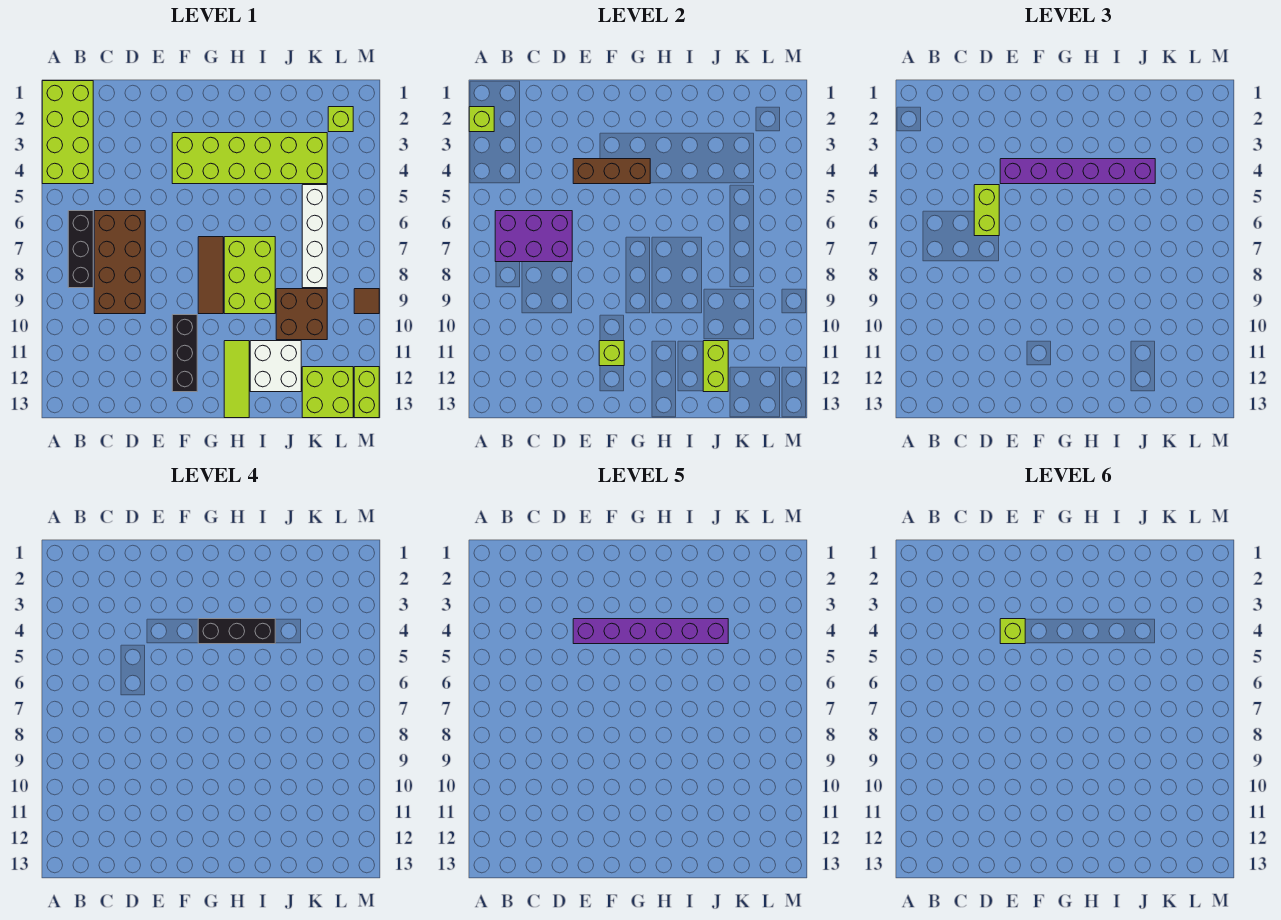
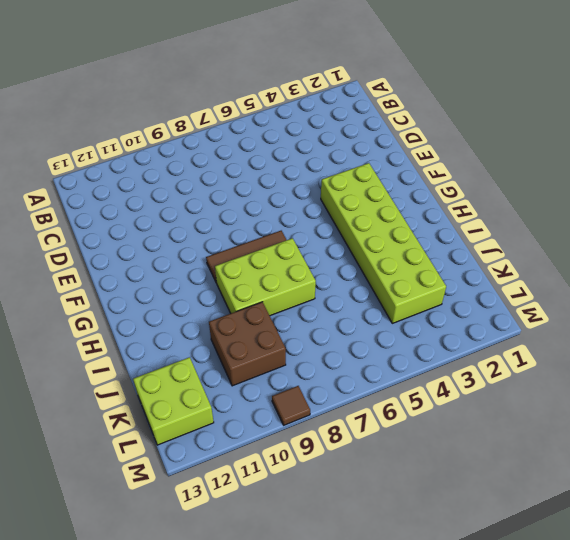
none -> lime 2x4 brick [42,81,93,184]
none -> black 1x3 brick [68,211,93,288]
none -> brown 2x4 brick [94,211,145,314]

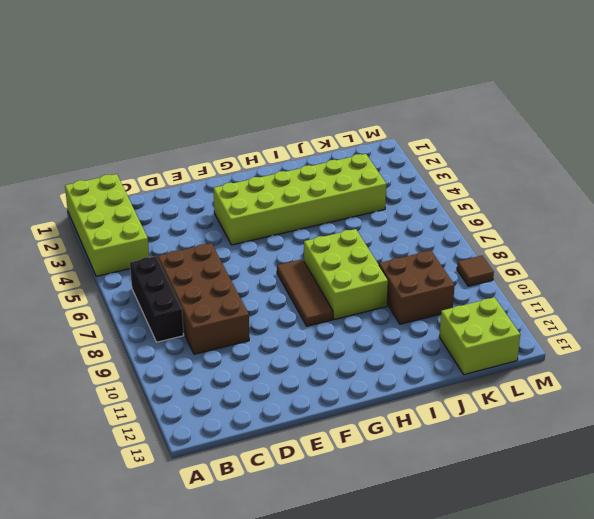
none -> black 1x3 brick [172,315,197,392]
none -> lime 1x3 tile [224,341,249,418]
none -> white 2x2 brick [250,341,301,392]

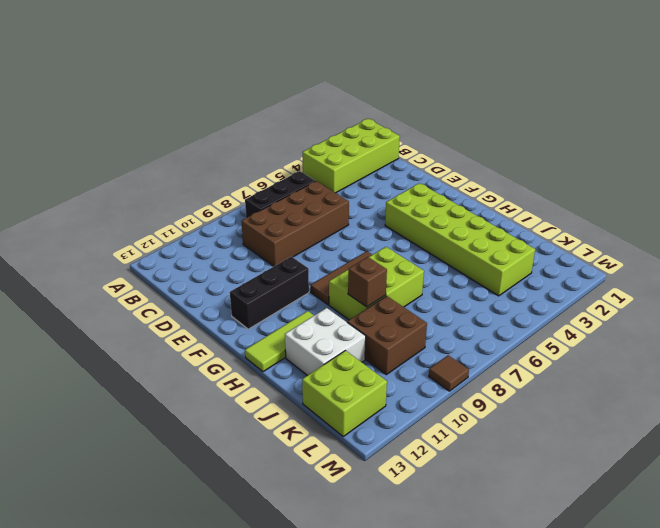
brown 1x1 brick [348,257,387,307] -> none
none -> white 1x4 brick [302,185,327,288]
none -> lime 1x1 brick [328,107,353,132]
none -> lime 1x2 brick [354,367,379,418]

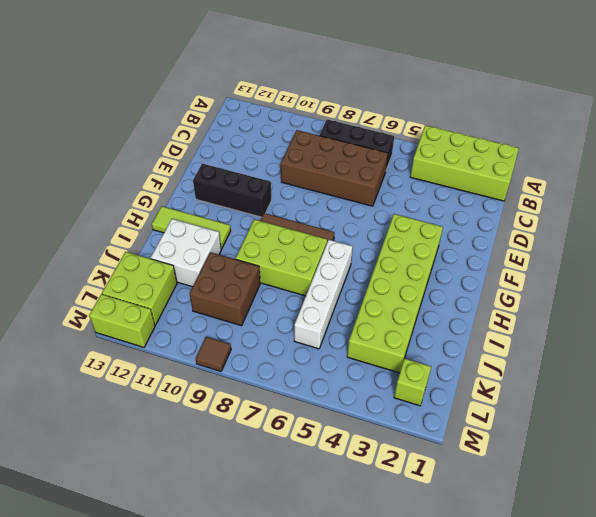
white 1x4 brick [294,240,353,349] -> white 1x4 brick turned to [302,185,327,288]
none -> lime 1x1 brick [469,107,494,132]
none -> purple 2x3 brick [495,211,572,262]
none -> brown 1x3 brick [573,159,650,184]

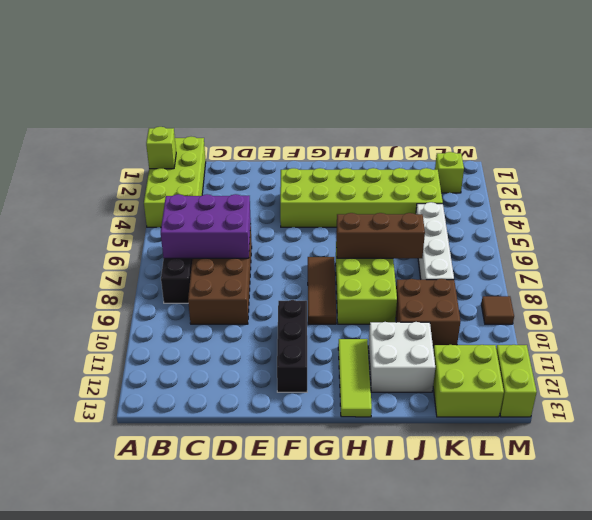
brown 1x3 brick [336,213,425,258] -> brown 1x3 brick moved to [573,159,650,184]
none -> lime 1x1 brick [599,341,624,366]
none -> lime 1x2 brick [703,341,728,392]
none -> lime 1x2 brick [974,185,999,236]

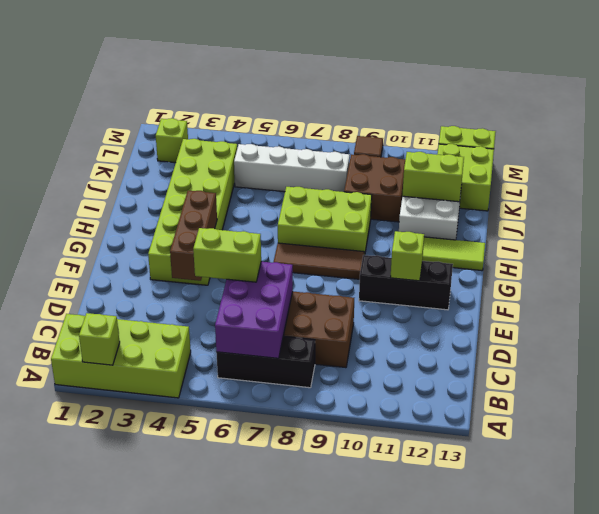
none -> purple 1x6 brick [1000,159,1155,184]
none -> black 1x3 brick [198,619,275,644]
none -> purple 1x6 brick [573,619,728,644]

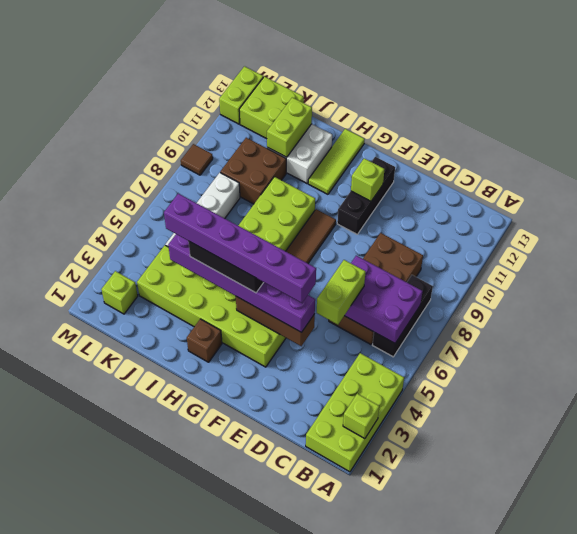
brown 1x1 brick [187,319,222,362] -> none
none -> lime 1x1 brick [1000,619,1025,644]

